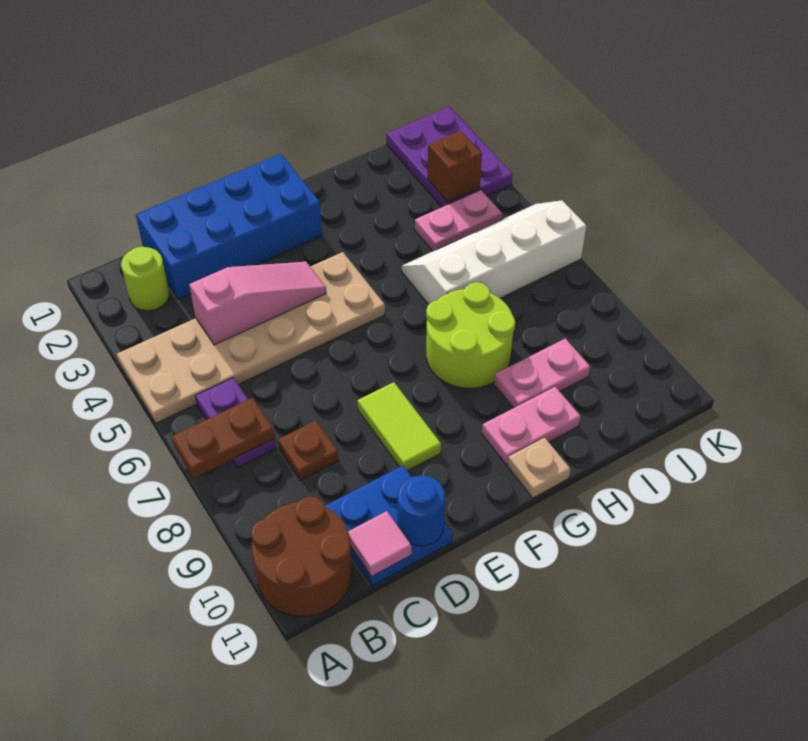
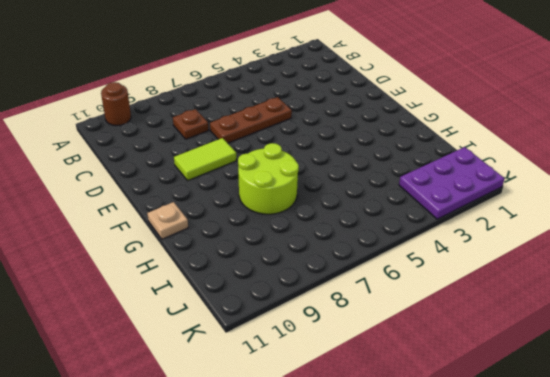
brown 1x1 round brick [101,82,131,126] -> brown 2x2 round brick [251,496,352,616]
brown 1x3 plate [210,97,292,143] -> tan 2x6 plate [117,252,385,423]
none -> lime 1x1 round brick [121,246,169,311]
none -> purple 1x2 plate [195,378,276,468]
none -> blue 2x4 brick [136,154,322,299]

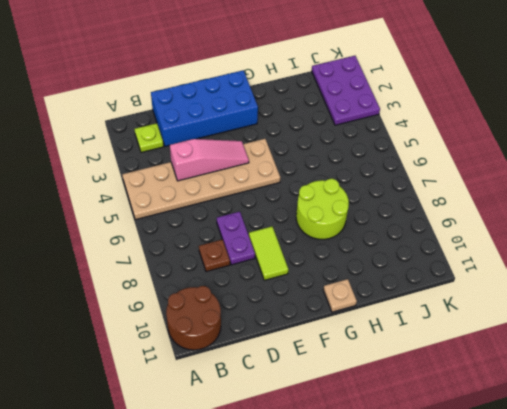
lime 1x1 plate [135,123,164,153] -> lime 1x1 round brick [121,246,169,311]
purple 1x2 plate [217,212,255,265] -> purple 1x2 plate moved to [195,378,276,468]
none -> blue 2x2 plate [324,466,453,586]
none -> pink 1x2 plate [482,387,581,465]
none -> white 2x4 slope [402,200,586,305]

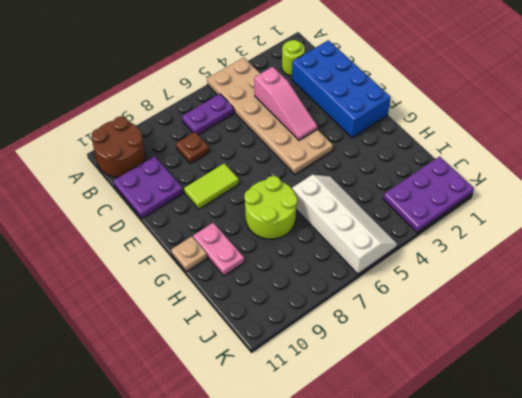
purple 2x2 plate [113,156,183,218] -> blue 2x2 plate [324,466,453,586]
none -> pink 1x2 plate [494,339,590,408]
none -> pink 1x2 plate [415,190,502,251]
none -> brown 1x2 plate [172,398,275,478]

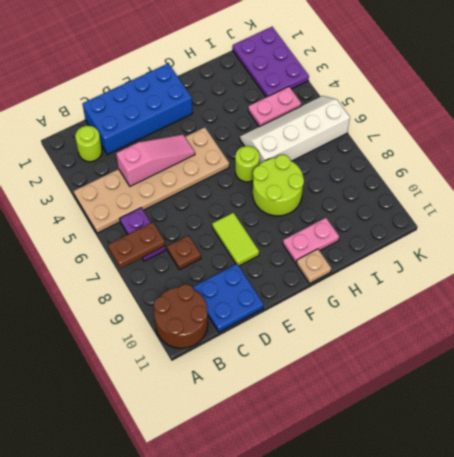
lime 1x1 round brick [235,146,260,182] -> none
none -> pink 1x2 plate [494,339,590,408]
none -> pink 1x1 tile [348,511,412,577]
none -> blue 1x1 round brick [398,476,445,546]

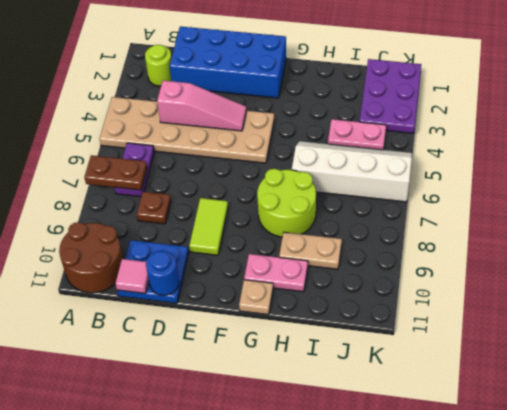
tan 1x2 plate [279,232,342,269] -> pink 1x2 plate [494,339,590,408]
none -> brown 1x1 brick [428,131,482,202]

